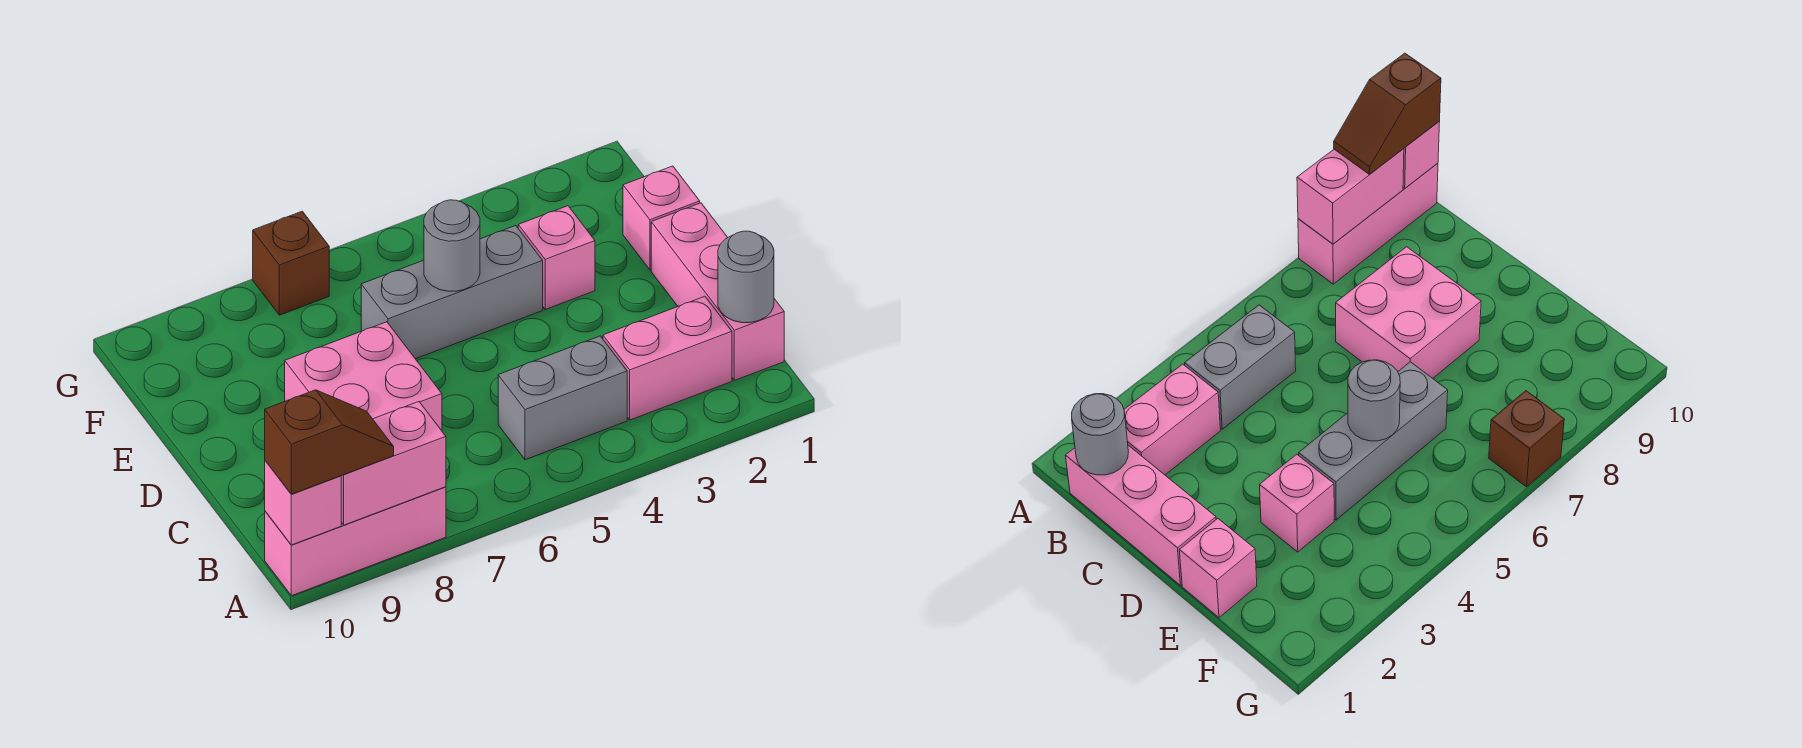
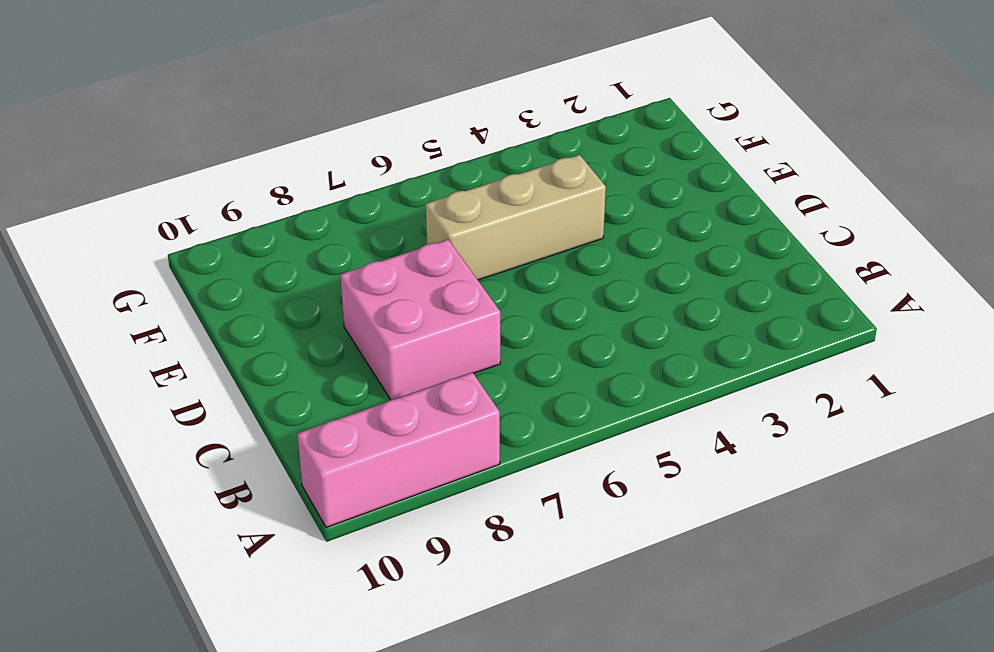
tan 1x3 brick [426,155,606,280] -> grey 1x3 brick [361,226,543,359]
none -> pink 1x3 brick [651,203,784,380]
none -> pink 1x2 brick [603,296,732,420]
none -> grey 1x2 brick [498,336,627,460]

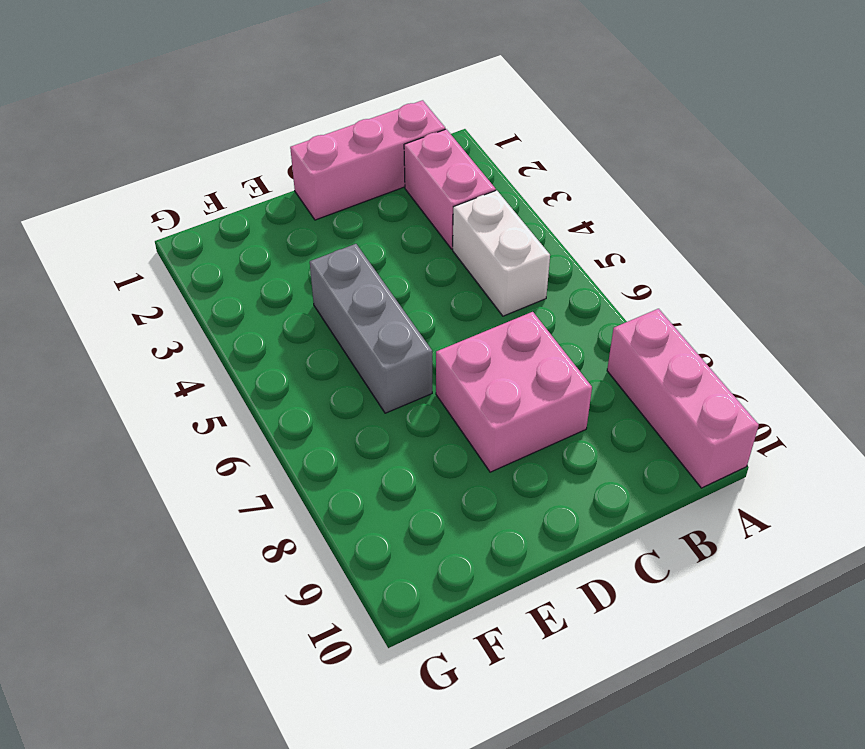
white 1x2 brick [453,190,550,316] -> grey 1x2 brick [498,336,627,460]
none -> pink 1x1 brick [623,166,700,270]
none -> pink 1x1 brick [518,206,595,309]
none -> brown 1x1 brick [253,211,329,315]

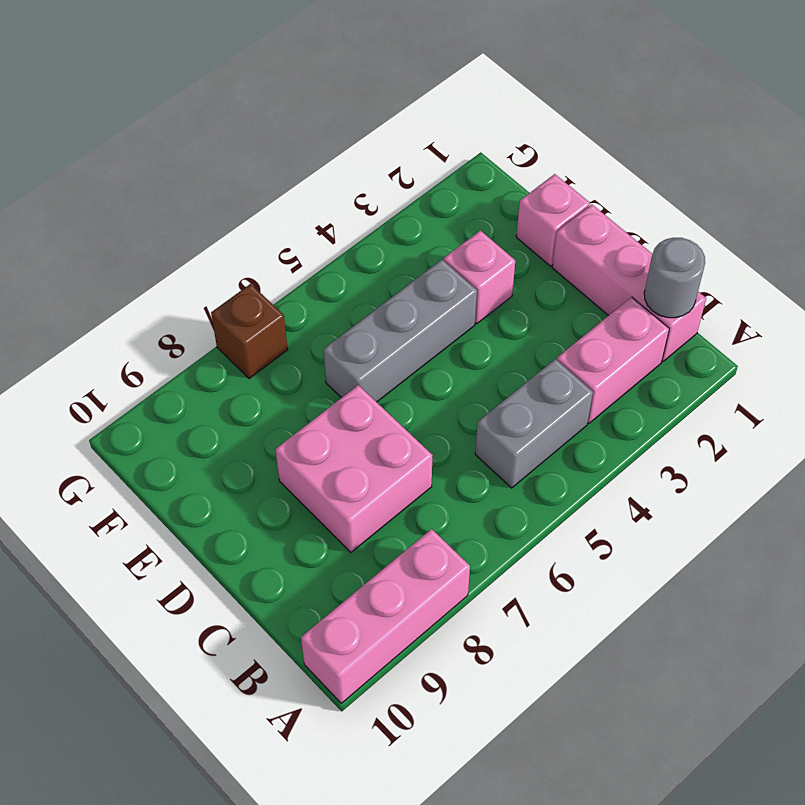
none -> pink 1x2 brick [341,402,446,525]
none -> pink 1x1 brick [265,461,341,545]
none -> grey 1x1 round brick [424,200,480,291]

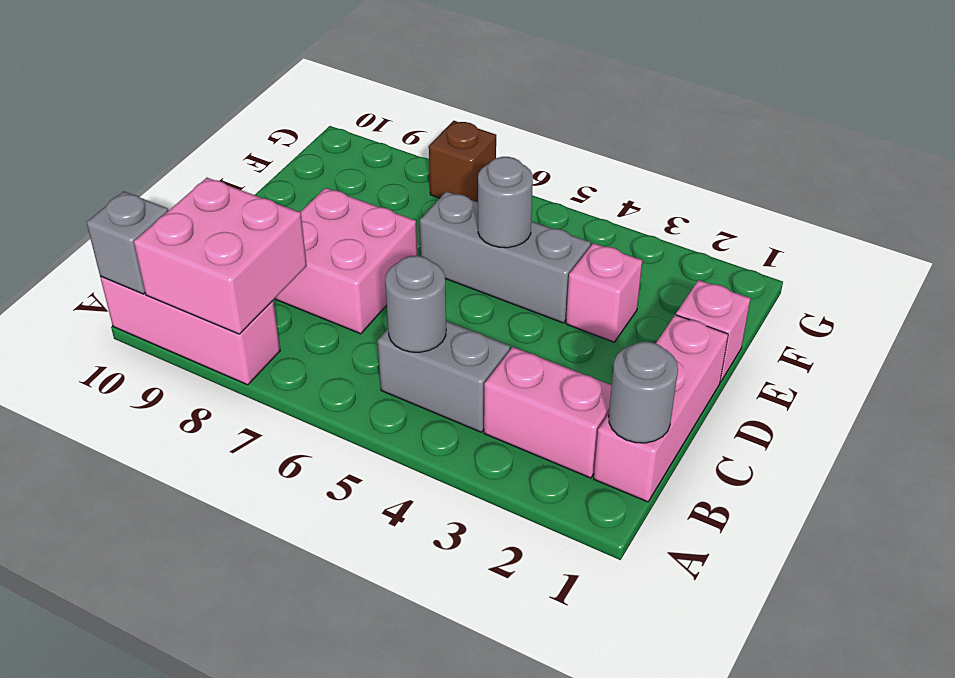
pink 2x2 brick [134,178,307,334] -> pink 1x2 brick [341,402,446,525]
grey 1x1 brick [87,191,168,294] -> pink 1x1 brick [265,461,341,545]
grey 1x1 round brick [385,255,446,352] -> none
none -> brown 1x2 slope [265,390,394,494]

